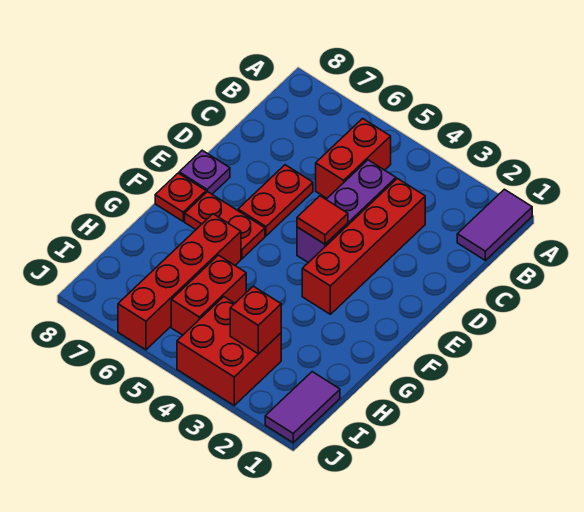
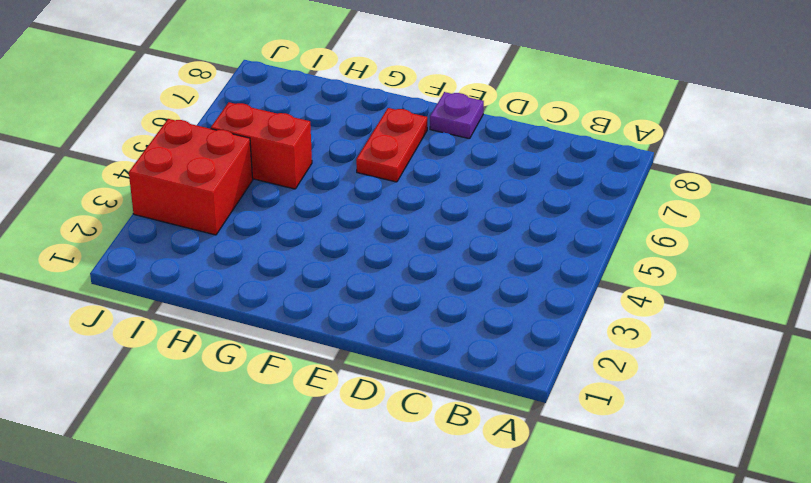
none -> purple 1x2 tile [457,189,532,260]
none -> red 1x2 brick [316,119,391,198]
none -> red 1x4 brick [302,179,425,314]

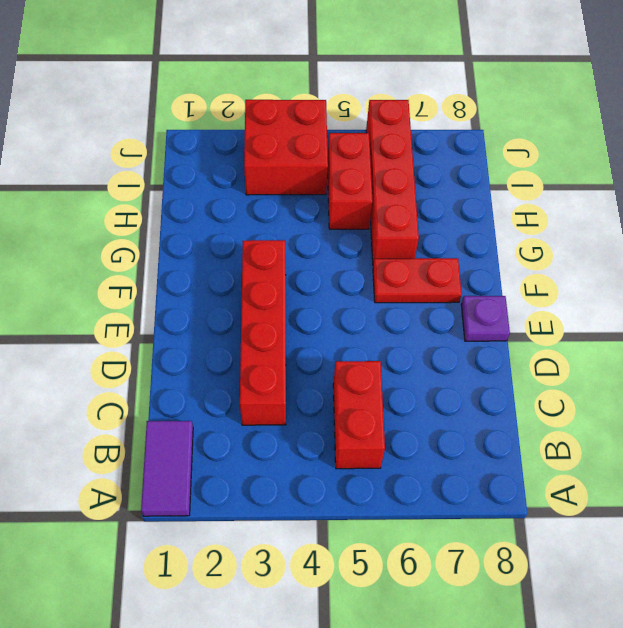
none -> purple 1x3 brick [297,160,396,263]
none -> red 1x2 plate [238,165,313,236]
none -> red 1x1 plate [155,173,206,221]

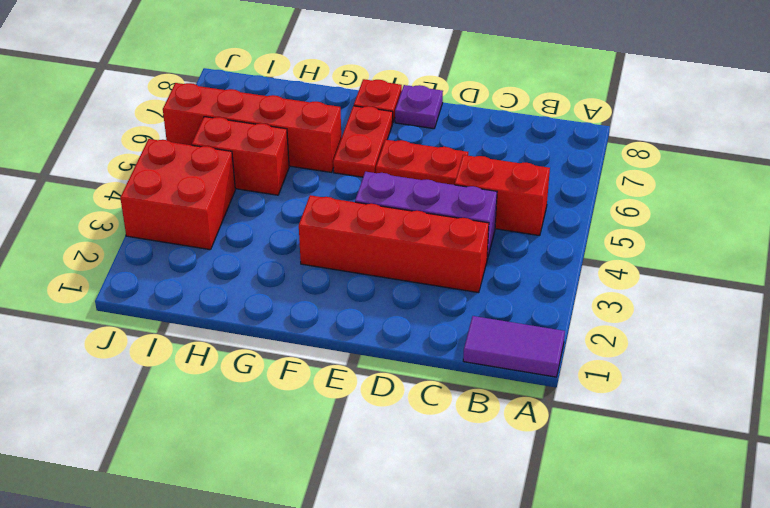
none -> purple 1x2 tile [265,372,340,443]
none -> red 1x1 tile [297,196,348,244]
none -> red 1x1 brick [230,286,281,354]

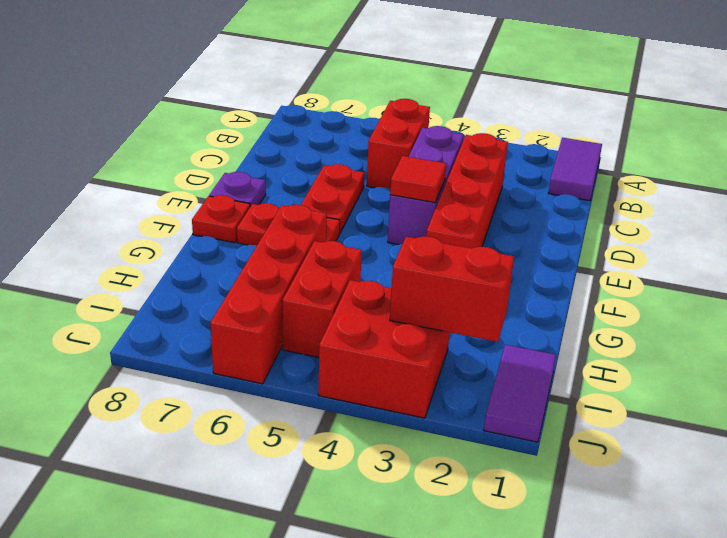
red 1x2 brick [390,236,514,342] -> red 1x1 brick [230,286,281,354]

